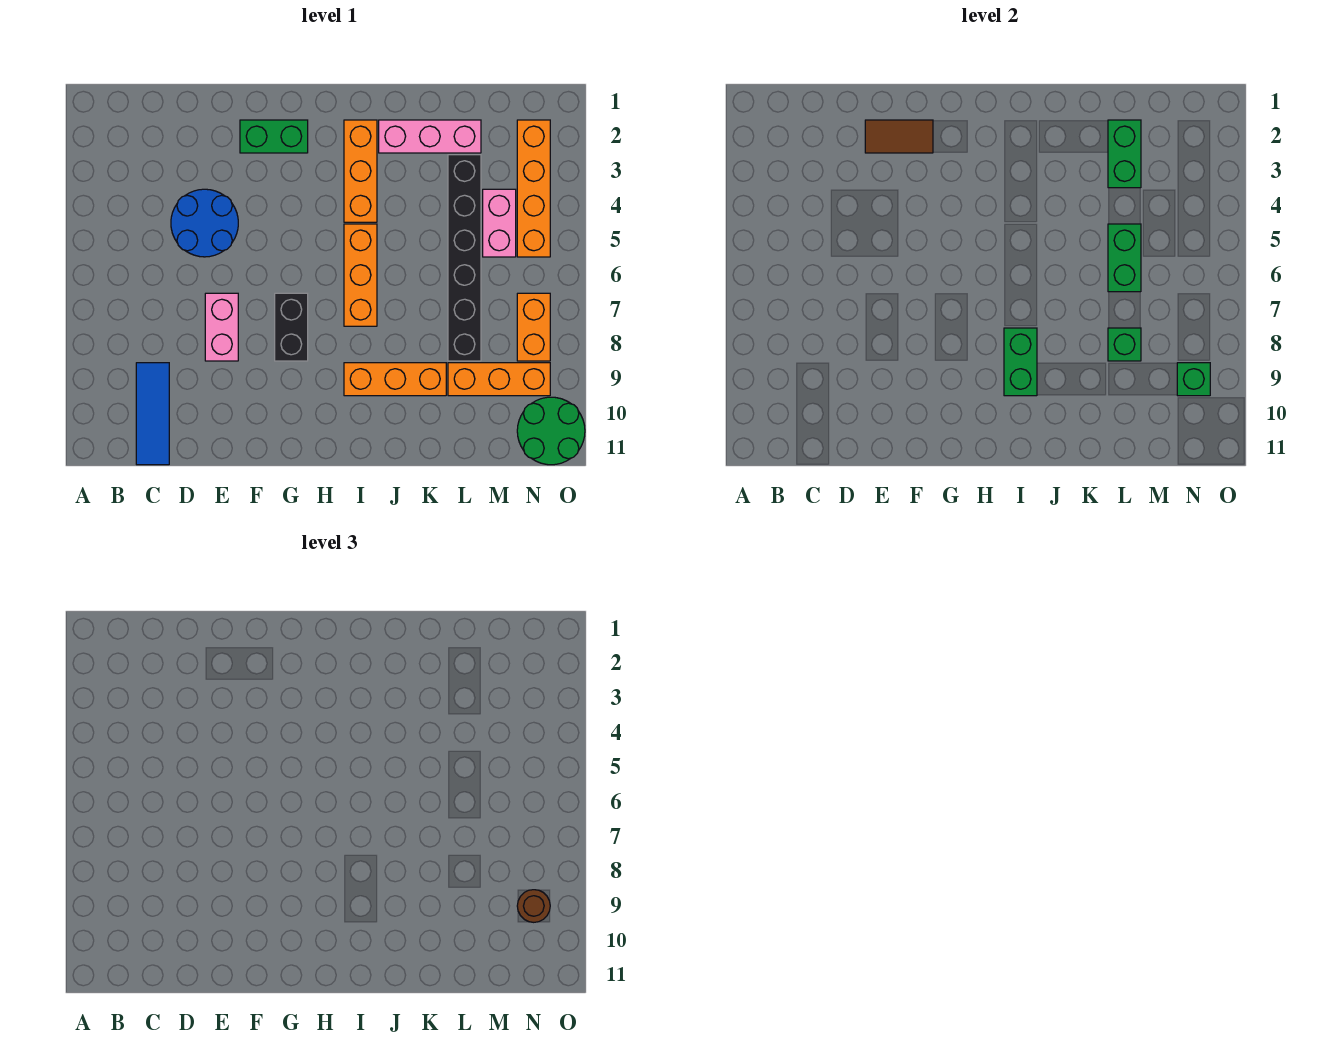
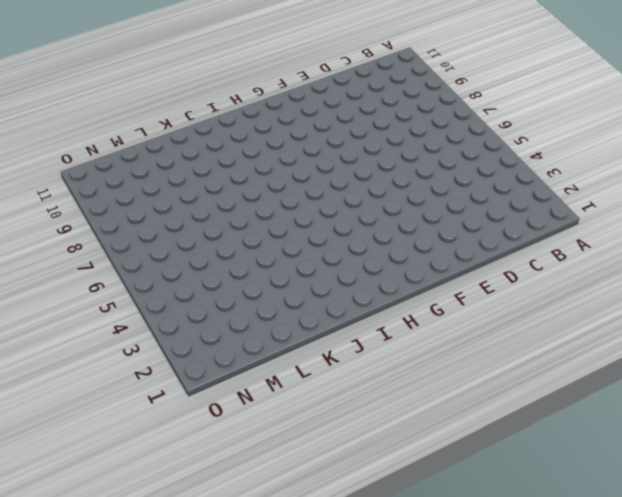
none -> blue 1x3 tile [136,363,169,465]
none -> blue 2x2 round brick [171,189,238,257]
none -> pink 1x2 brick [205,293,238,361]

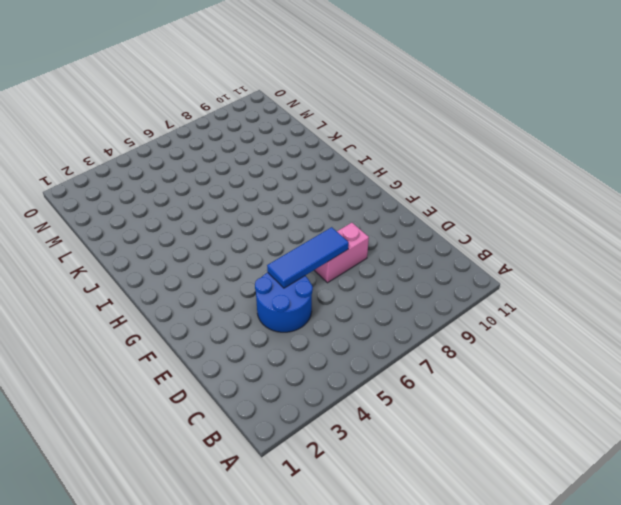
blue 1x3 tile [267,227,349,288] -> blue 1x3 tile moved to [136,363,169,465]
none -> green 1x2 brick [240,120,308,153]
none -> black 1x2 brick [275,293,308,361]
none -> orange 1x3 brick [344,120,377,222]

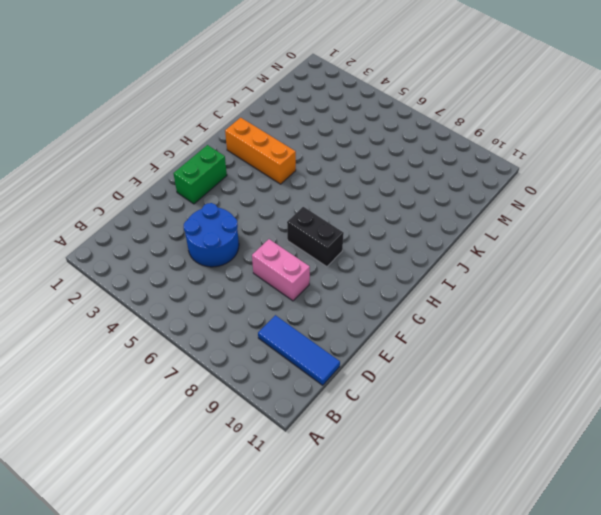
none -> orange 1x3 brick [344,224,377,326]
none -> orange 1x3 brick [344,363,446,396]
none -> pink 1x3 brick [379,120,481,153]

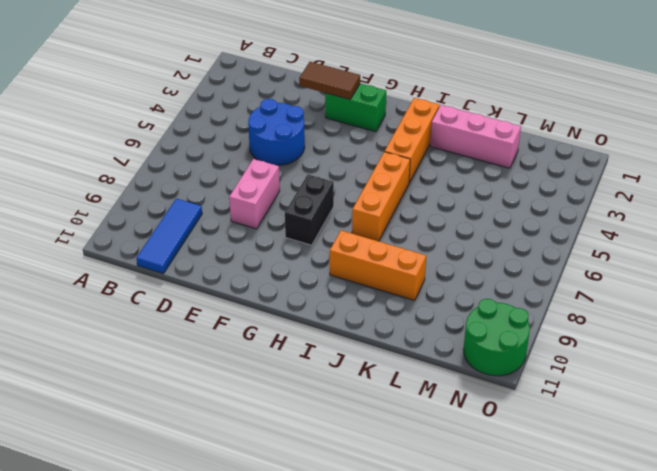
none -> black 1x6 brick [448,155,481,361]
none -> orange 1x3 brick [448,363,550,396]
none -> pink 1x2 brick [483,189,516,257]

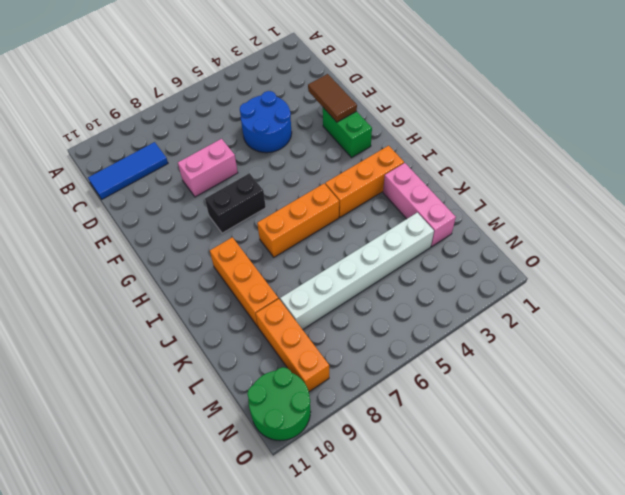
white 1x6 brick [280,213,434,330] -> black 1x6 brick [448,155,481,361]
none -> pink 1x2 brick [483,189,516,257]
none -> orange 1x4 brick [517,120,550,257]
none -> orange 1x2 brick [517,293,550,361]

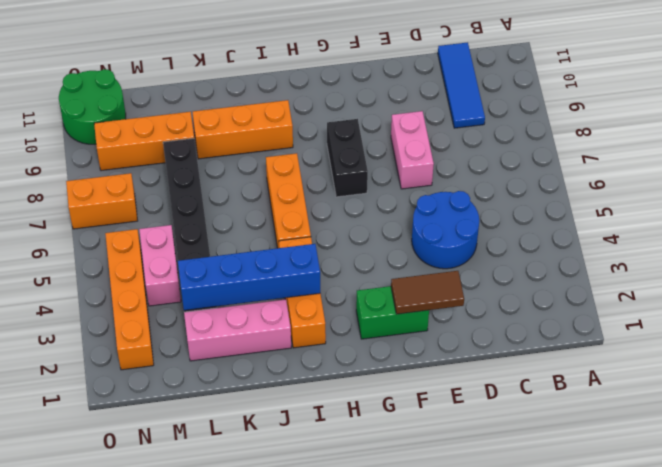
blue 1x4 brick [178,244,320,310] -> green 1x2 brick [1108,120,1141,188]
orange 1x2 brick [66,173,138,229] -> orange 1x2 brick turned to [517,293,550,361]
none -> green 1x2 brick [1004,328,1037,396]
none -> green 1x2 brick [1108,224,1141,292]
none -> green 1x1 brick [1108,328,1141,361]

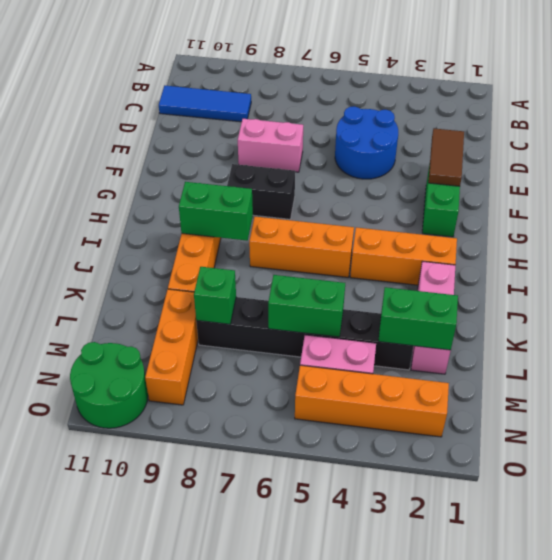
none -> orange 1x2 brick [517,293,550,361]
none -> green 1x1 brick [1177,363,1210,396]
none -> brown 1x1 round brick [517,890,550,922]

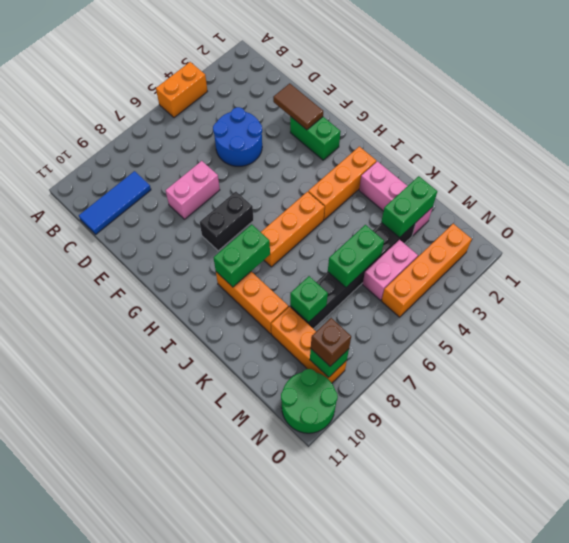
orange 1x2 brick [156,62,207,118] -> orange 1x2 brick moved to [517,293,550,361]
brown 1x1 brick [311,318,351,366] -> brown 1x1 round brick [517,890,550,922]

